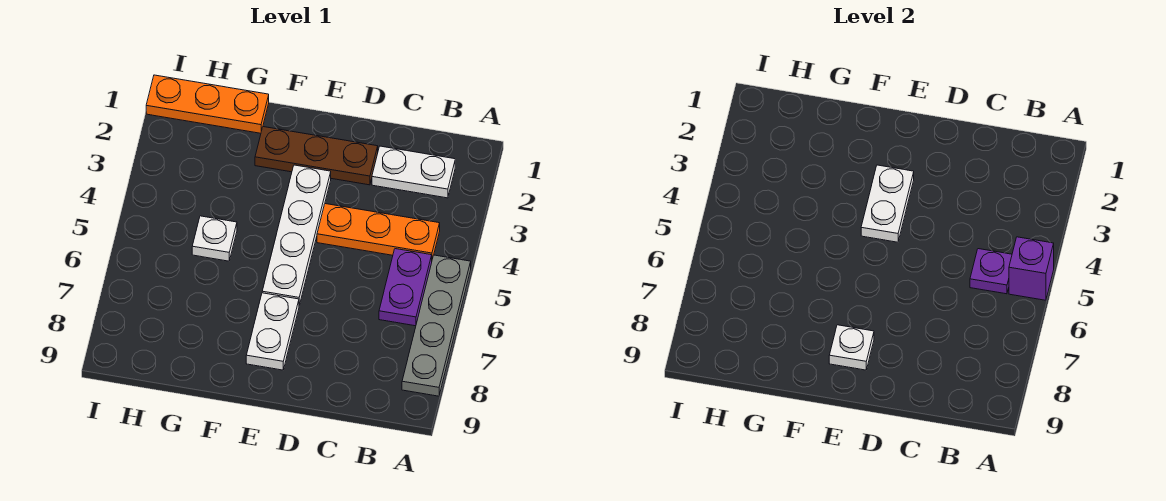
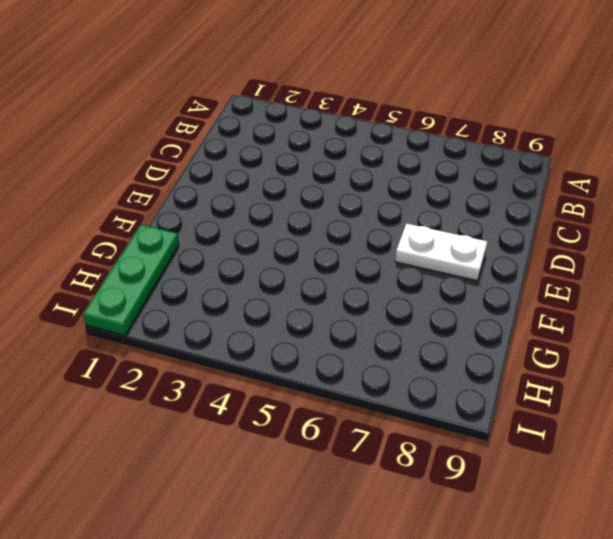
green 1x3 plate [83,225,179,336] -> orange 1x3 plate [146,75,269,133]
none -> grey 1x4 plate [402,255,471,396]
none -> white 1x2 plate [372,146,455,198]
none -> orange 1x3 plate [317,204,440,259]

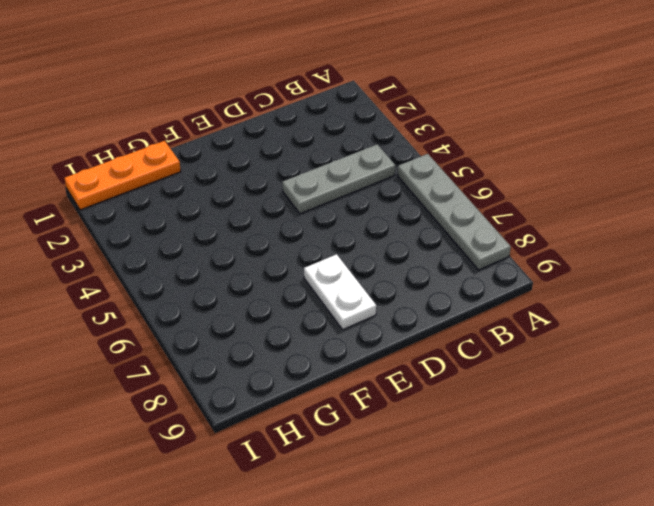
grey 1x3 plate [282,144,396,214] -> orange 1x3 plate [317,204,440,259]
none -> white 1x2 plate [372,146,455,198]
none -> purple 1x2 plate [379,249,432,326]
none -> brown 1x3 plate [255,127,378,185]

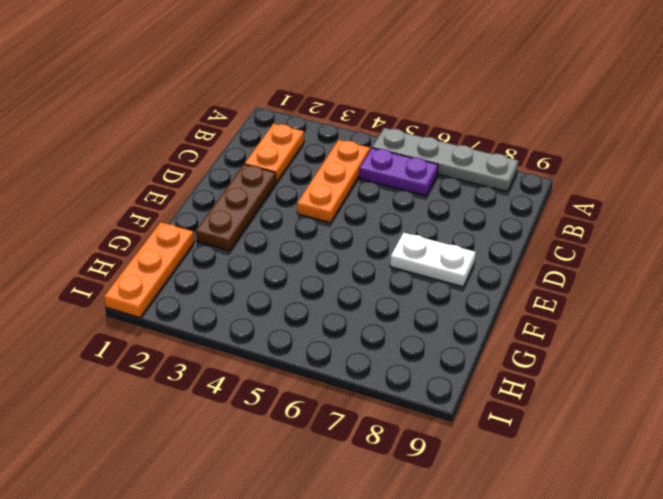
orange 1x2 plate [245,124,304,182] -> white 1x2 plate [372,146,455,198]
none -> white 1x4 plate [262,165,331,305]
none -> white 1x1 plate [192,216,237,261]
none -> purple 1x1 brick [1009,237,1054,300]

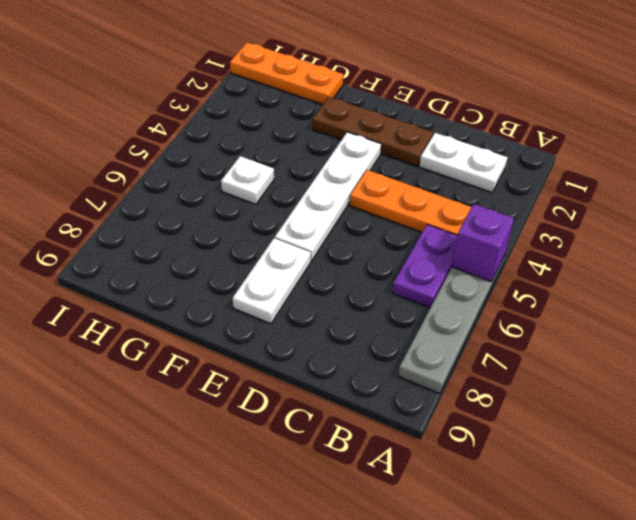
none -> purple 1x1 plate [970,249,1012,294]
none -> white 1x2 plate [861,165,914,242]
none -> white 1x1 plate [829,325,874,370]

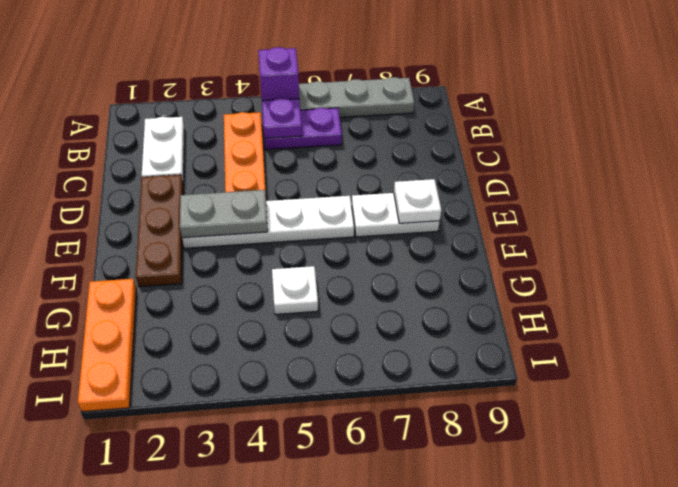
grey 1x2 plate [180,190,268,238] -> white 1x2 plate [861,165,914,242]

